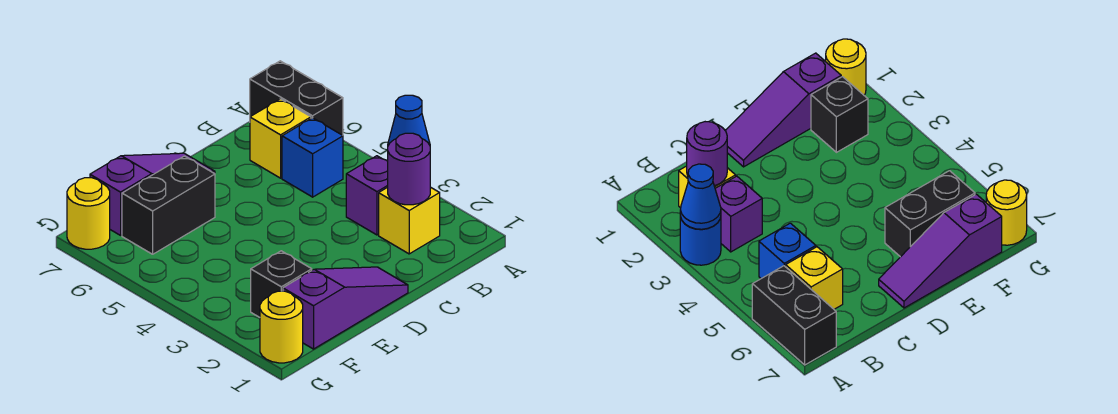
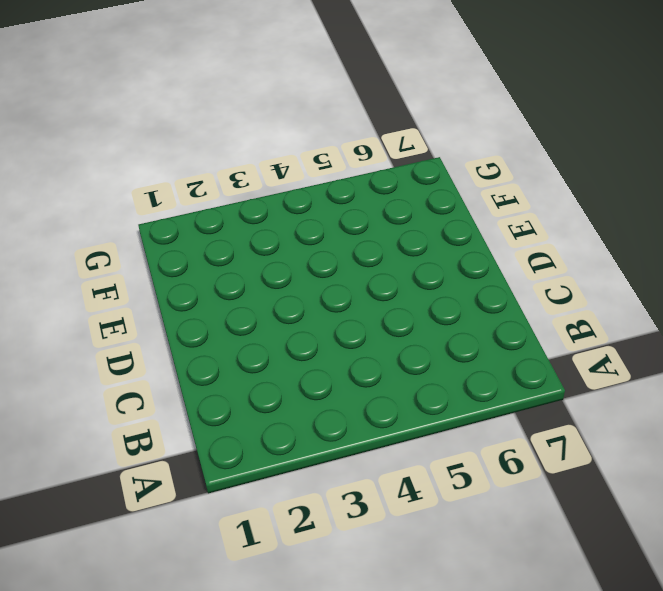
none -> blue 1x1 round brick [680,216,721,265]
none -> black 1x2 brick [250,61,343,135]
none -> yellow 1x1 brick [379,187,440,254]

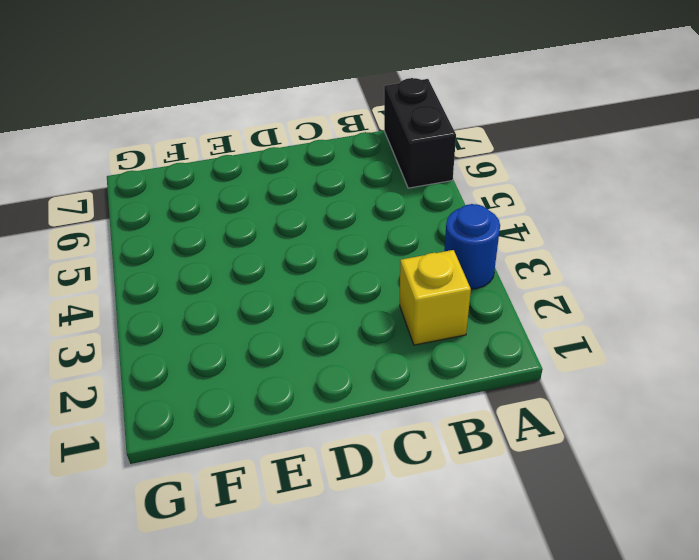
none -> purple 1x1 brick [346,156,388,235]
none -> blue 1x1 brick [282,118,343,197]
none -> yellow 1x1 brick [250,99,311,178]

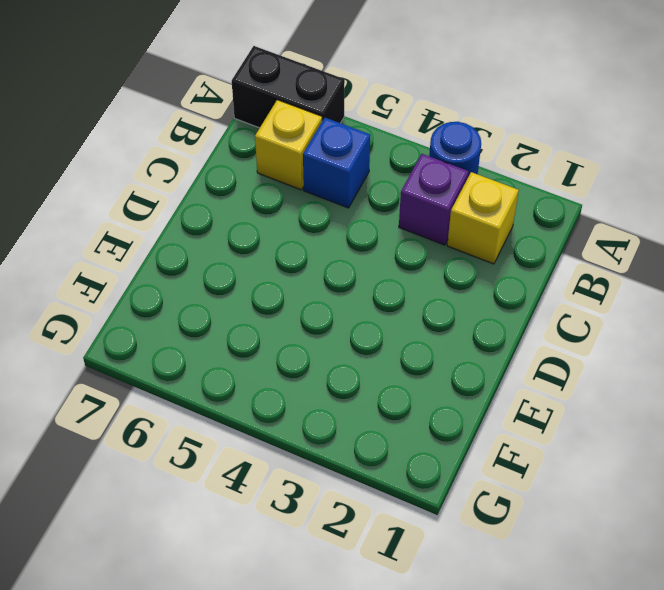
none -> purple 1x3 slope [283,267,408,349]
none -> purple 1x3 slope [90,153,215,235]
none -> black 1x2 brick [122,156,215,254]

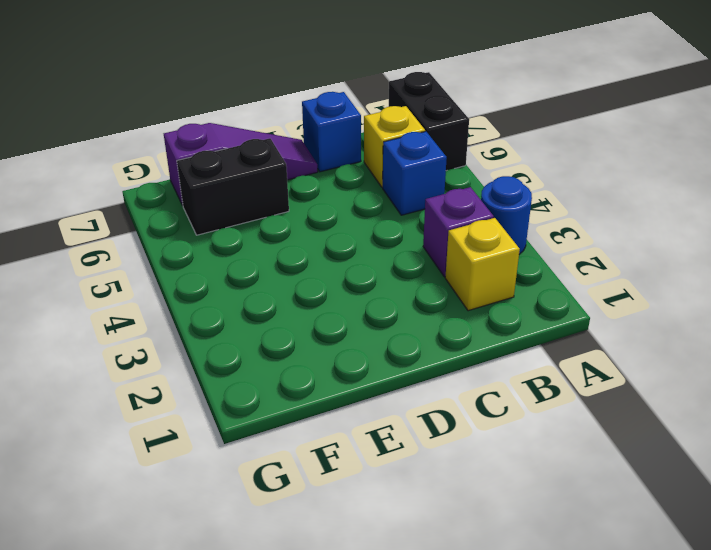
blue 1x1 brick [302,92,361,172] -> none
none -> purple 1x3 slope [283,267,408,349]
none -> black 1x1 brick [251,251,312,317]
none -> yellow 1x1 round brick [260,291,303,363]

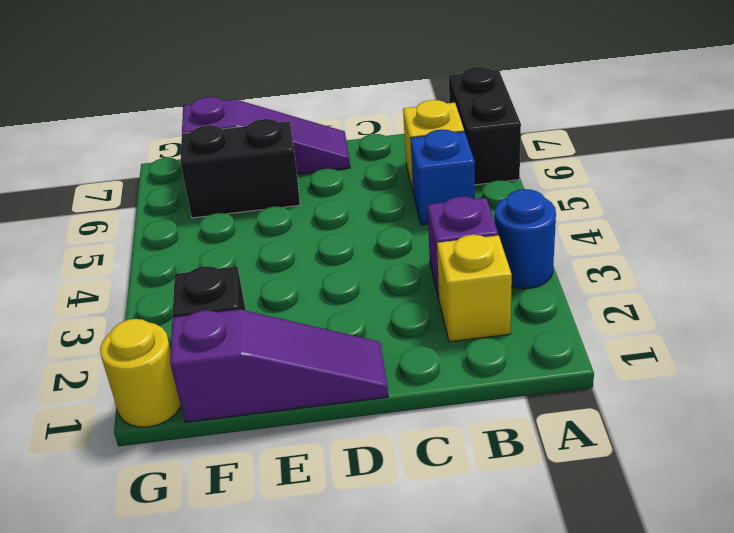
none -> yellow 1x1 round brick [67,178,110,249]
none -> blue 1x1 cone [388,95,430,145]
none -> purple 1x1 round brick [388,133,430,205]

